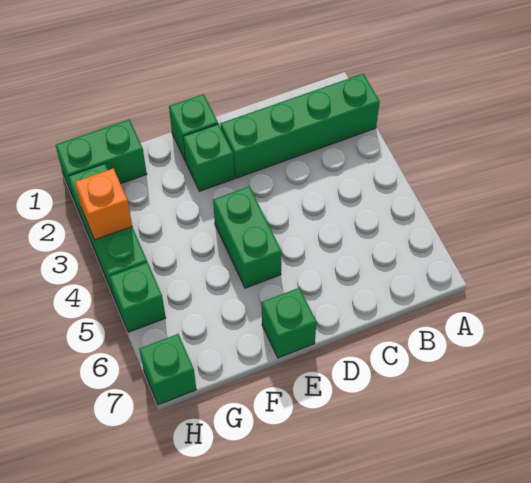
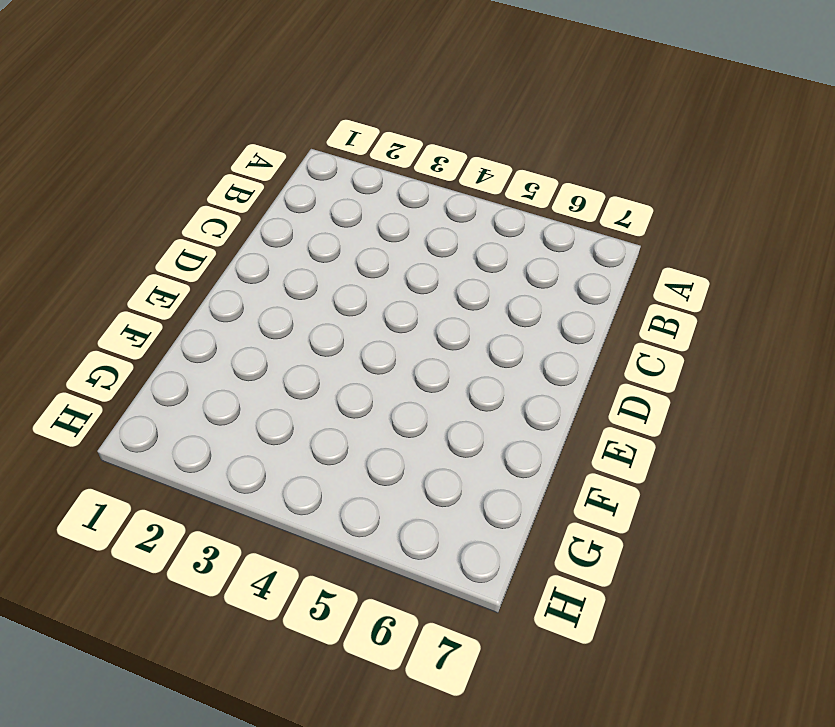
none -> green 1x4 brick [221,74,380,178]
none -> green 1x1 brick [169,94,218,161]

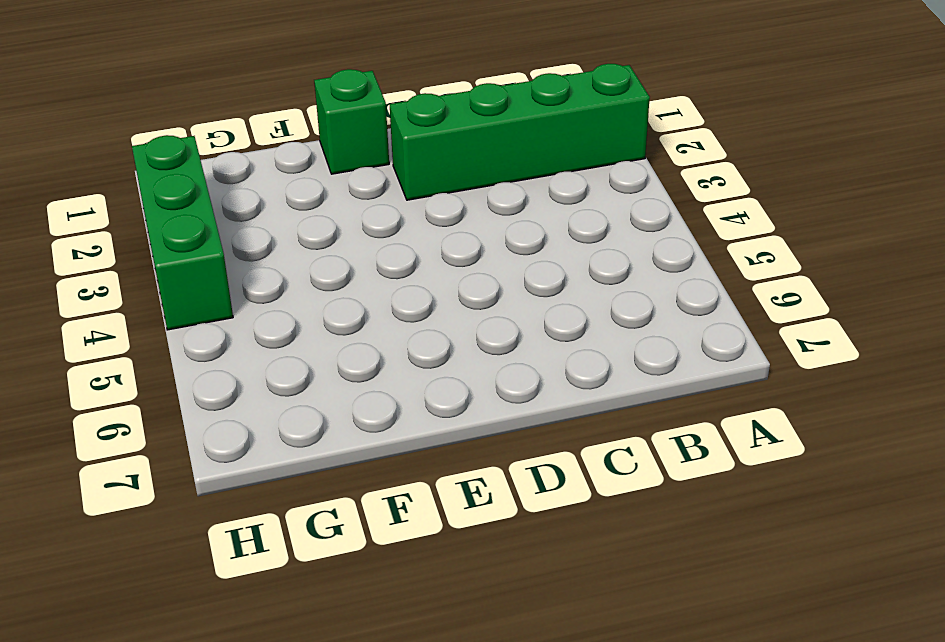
none -> green 1x1 brick [183,124,234,191]
none -> green 1x2 brick [213,186,282,288]

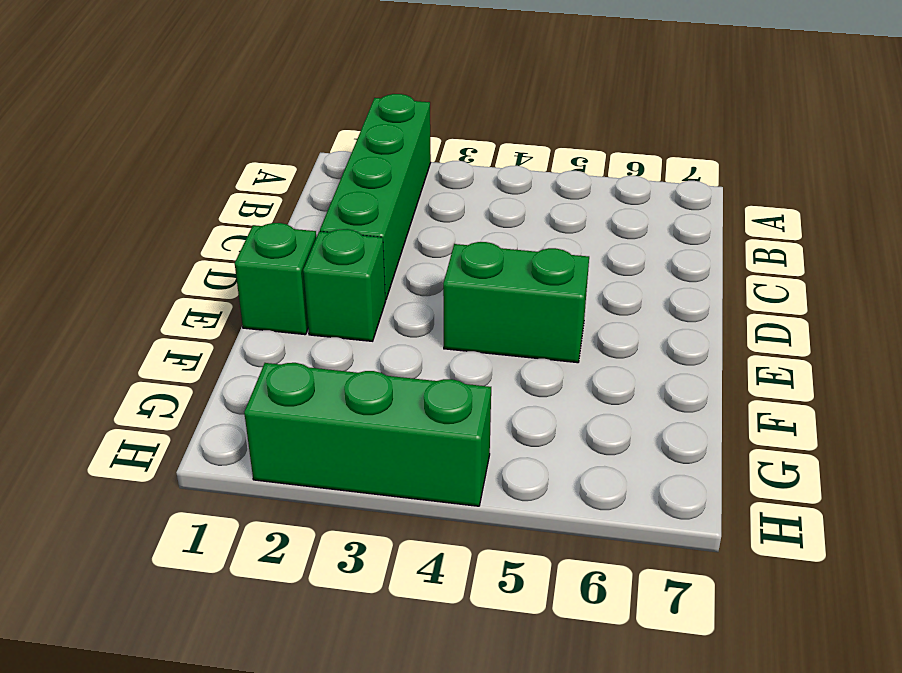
none -> green 1x1 brick [262,288,316,358]
none -> green 1x2 brick [55,120,147,196]

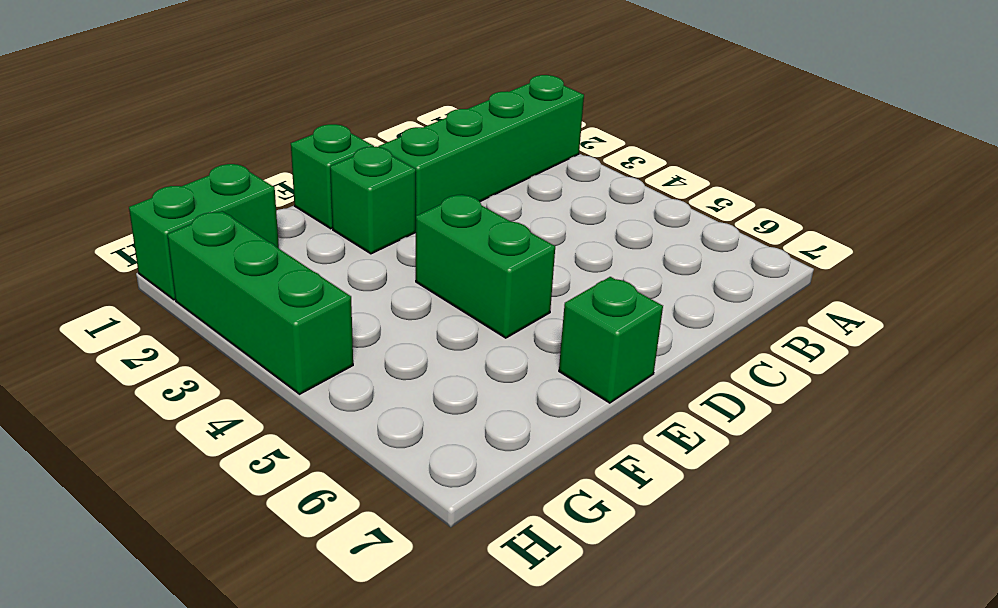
none -> green 1x1 brick [110,262,166,332]
none -> green 1x1 brick [139,334,196,405]

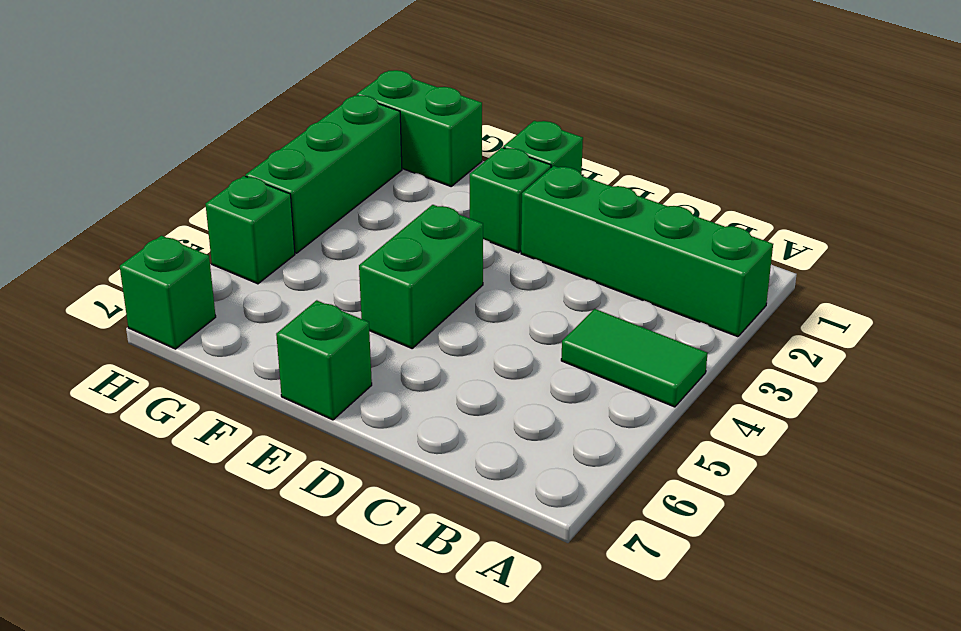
green 1x2 tile [561,309,708,407] -> none
none -> orange 1x1 brick [75,169,132,240]

